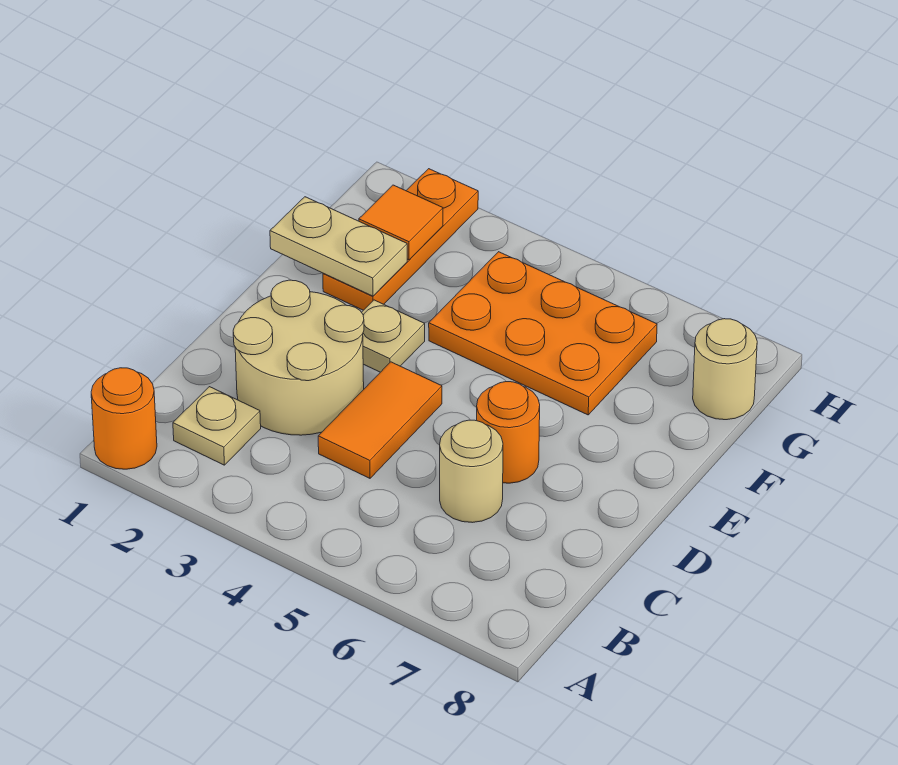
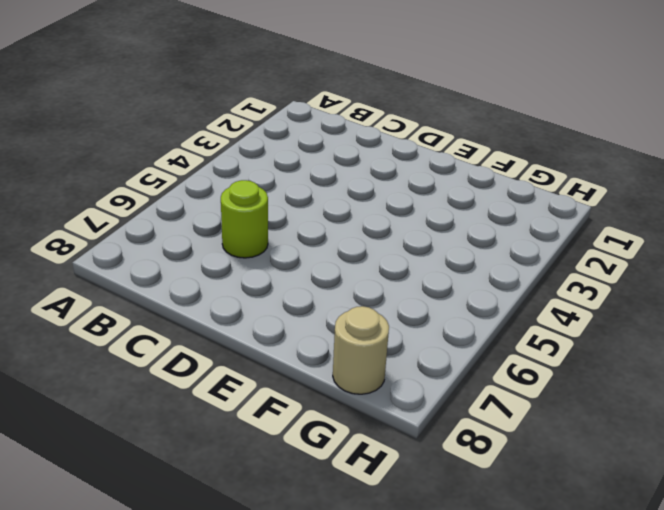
lime 1x1 round brick [221,180,268,258] -> tan 1x1 round brick [440,420,503,523]
none -> orange 1x1 round brick [91,368,157,469]
none -> tan 1x1 plate [173,387,261,465]
none -> tan 2x2 round brick [233,280,364,435]

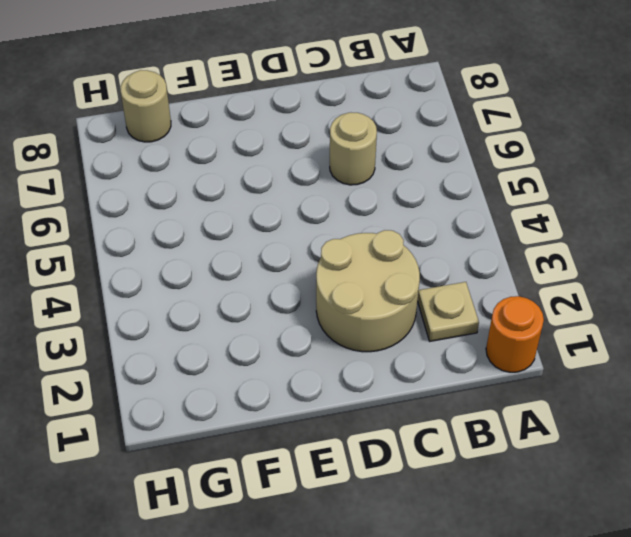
none -> orange 1x2 tile [318,362,442,478]
none -> orange 1x1 round brick [477,382,540,483]
none -> tan 1x1 plate [361,300,425,372]

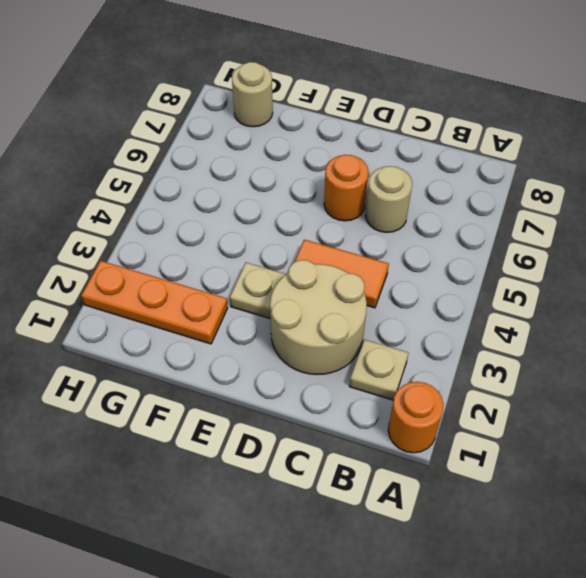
none -> orange 2x3 plate [429,252,657,415]
none -> tan 1x2 plate [270,197,407,296]
none -> orange 1x1 tile [359,185,443,260]

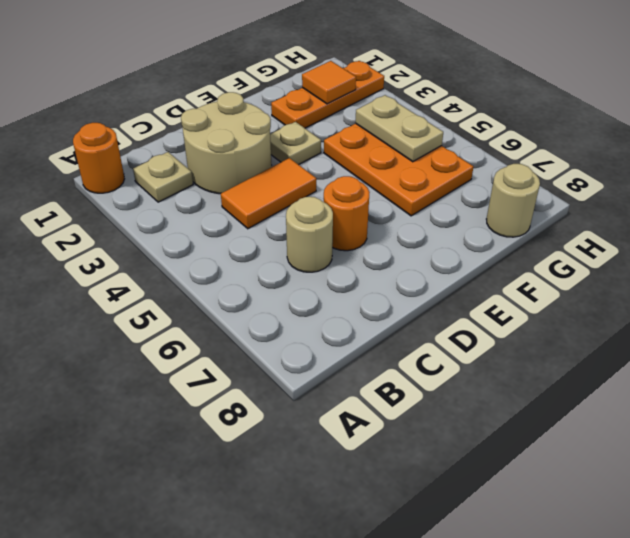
tan 1x2 plate [355,95,443,162] -> tan 1x2 plate moved to [270,197,407,296]

